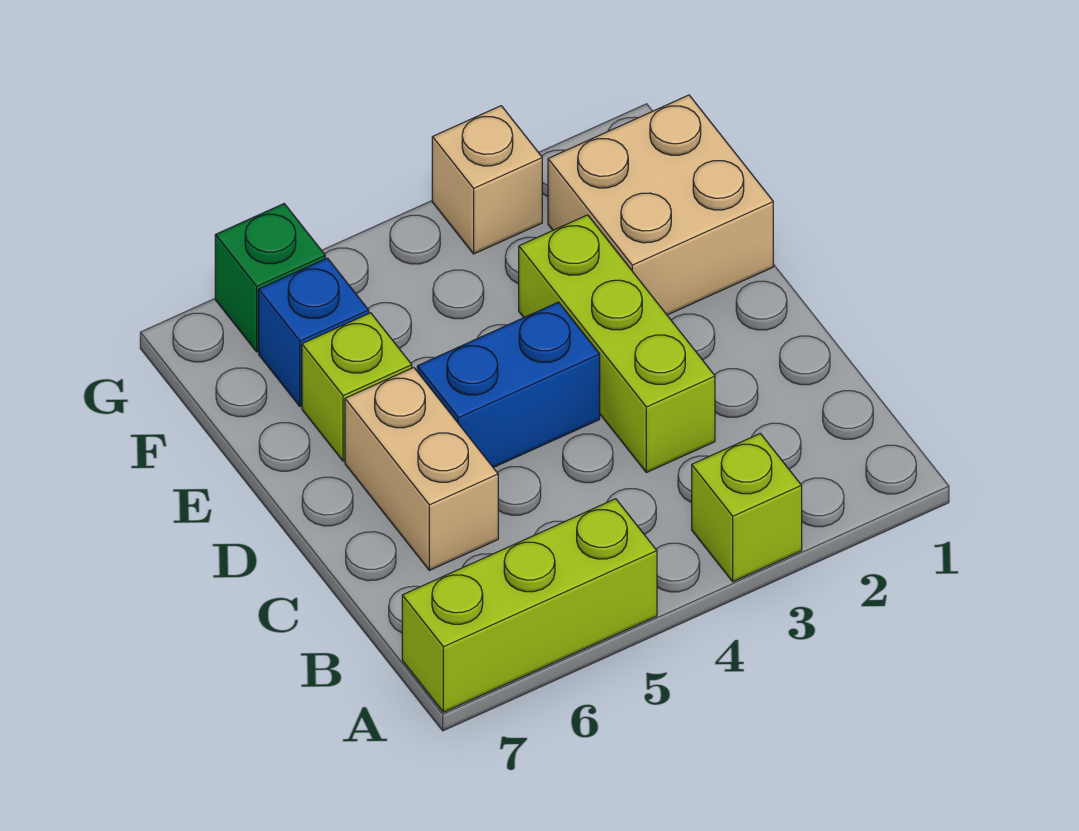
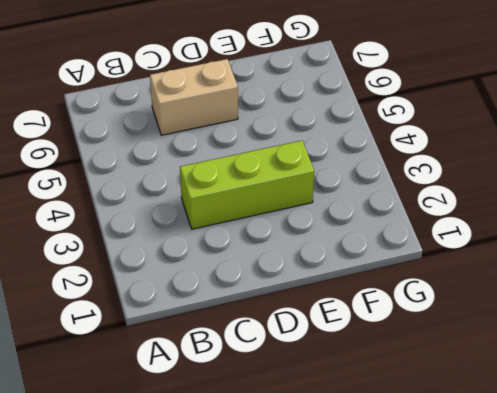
none -> lime 1x1 brick [692,434,802,582]
none -> lime 1x3 brick [402,499,657,712]

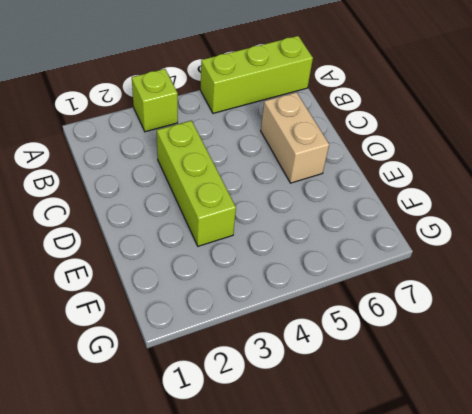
none -> blue 1x2 brick [417,302,600,468]
none -> tan 2x2 brick [548,95,773,315]

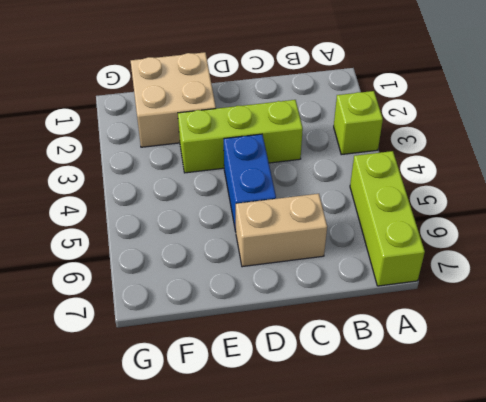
none -> lime 1x1 brick [302,313,412,461]
none -> blue 1x1 brick [259,258,369,406]

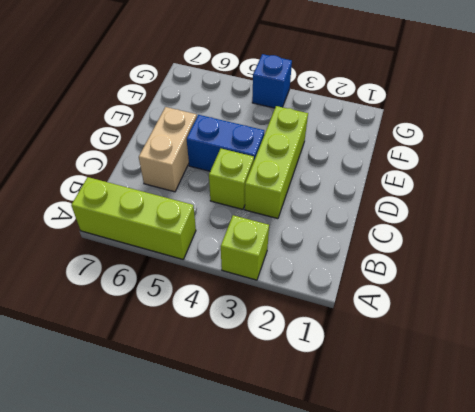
lime 1x1 brick [209,149,254,209] -> lime 1x1 brick moved to [302,313,412,461]
blue 1x1 brick [252,54,292,108] -> blue 1x1 brick moved to [259,258,369,406]
none -> tan 2x2 brick [548,95,773,315]
none -> tan 1x1 brick [432,106,542,254]

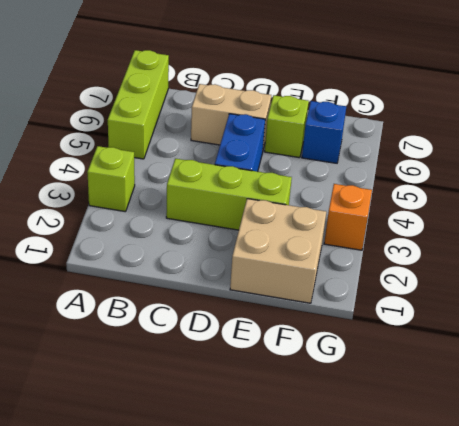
orange 1x1 brick [324,184,372,250] -> tan 1x1 brick [432,106,542,254]
none -> green 1x1 brick [215,204,325,352]

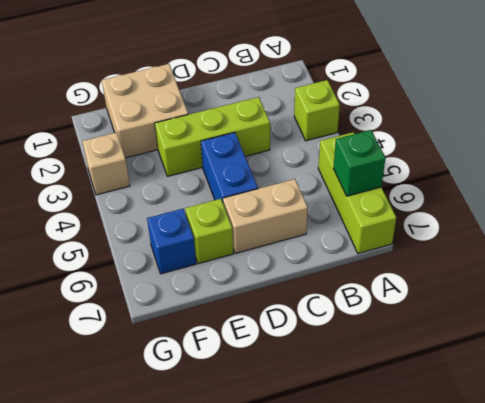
green 1x1 brick [333,130,386,196] -> green 1x1 brick moved to [215,204,325,352]

